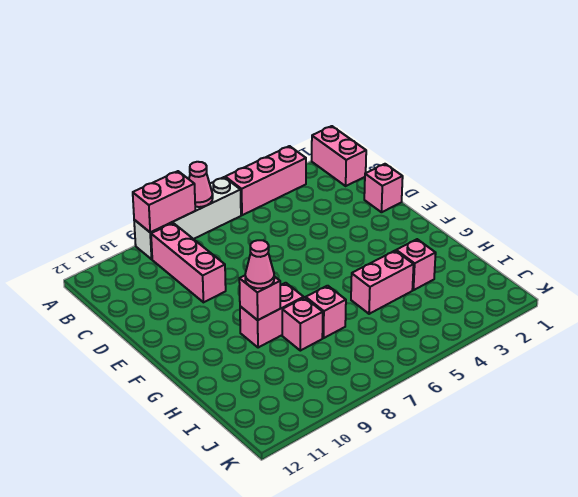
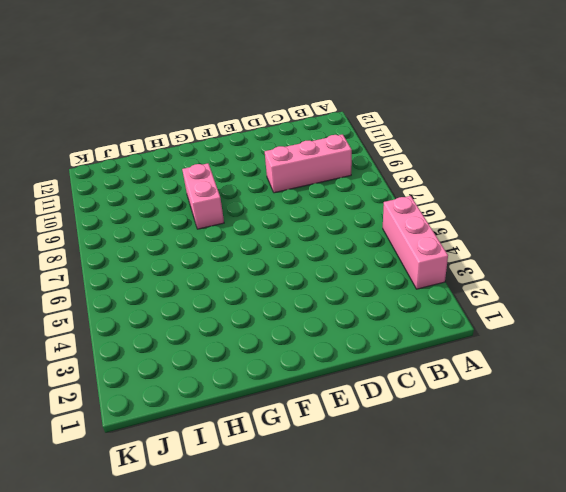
none -> pink 1x2 brick [312,126,366,186]
none -> white 1x4 brick [134,177,241,259]
none -> pink 1x1 brick [364,164,403,212]

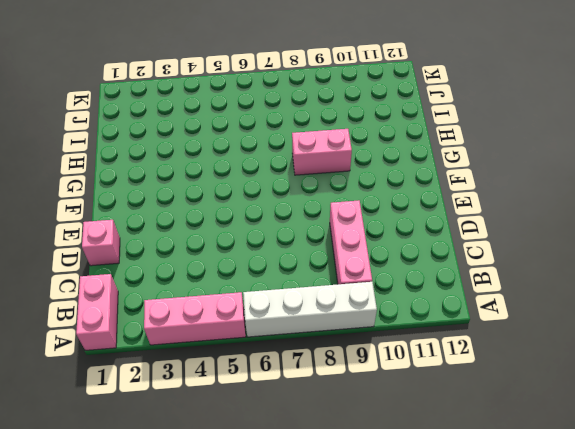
none -> pink 1x1 brick [396,239,436,290]
none -> pink 1x2 brick [351,251,414,314]
none -> pink 1x1 brick [306,286,346,338]

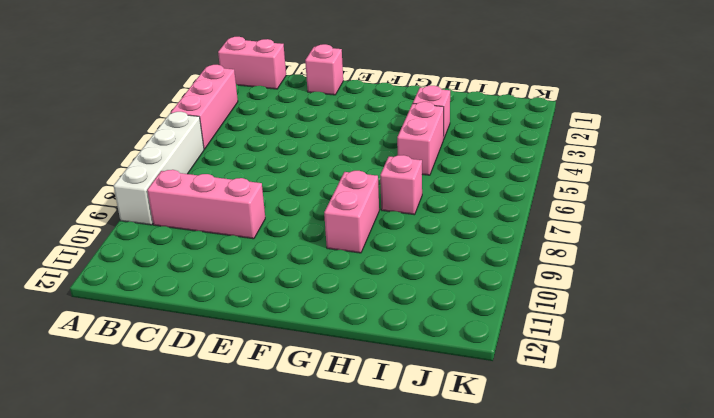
none -> pink 1x1 brick [282,298,323,351]
none -> pink 1x1 cone [189,162,213,207]
none -> pink 1x2 brick [133,171,195,232]

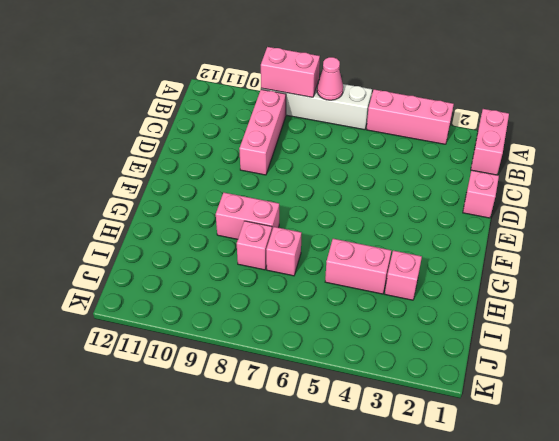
none -> pink 1x1 brick [239,276,280,320]
none -> pink 1x1 cone [245,240,274,288]

